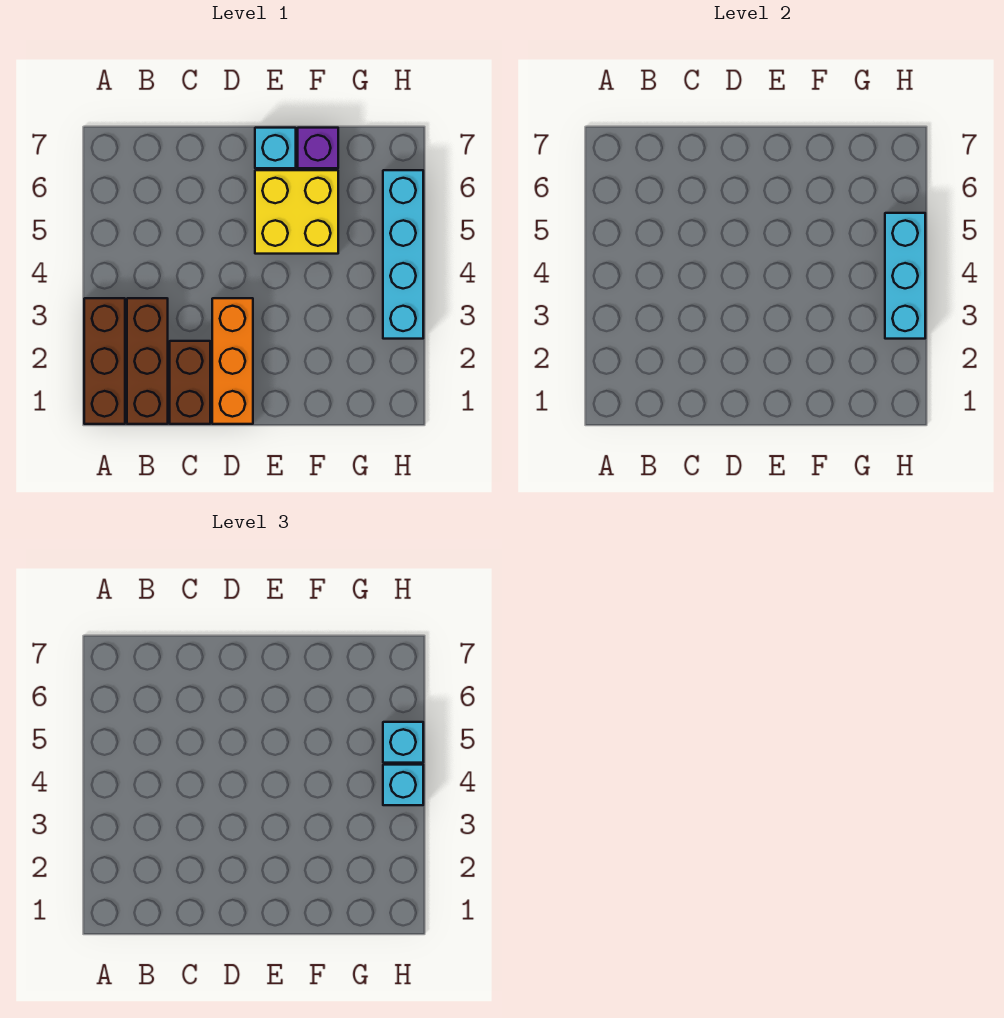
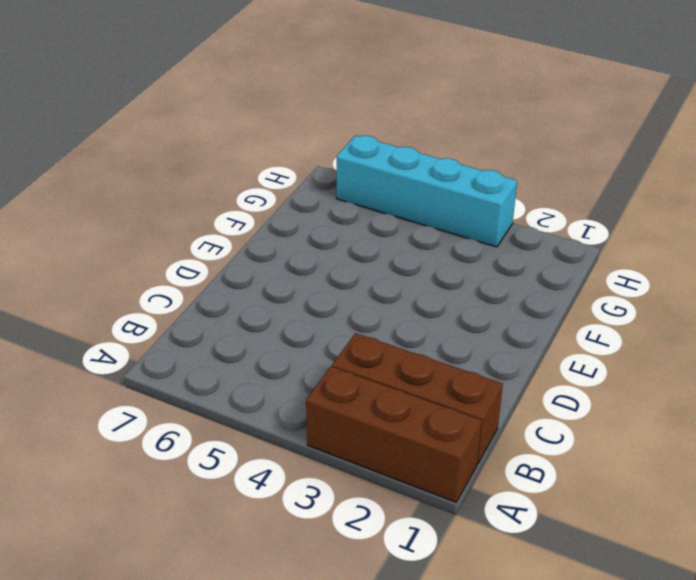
none -> brown 1x2 brick [170,341,210,424]
none -> orange 1x3 brick [212,298,253,424]

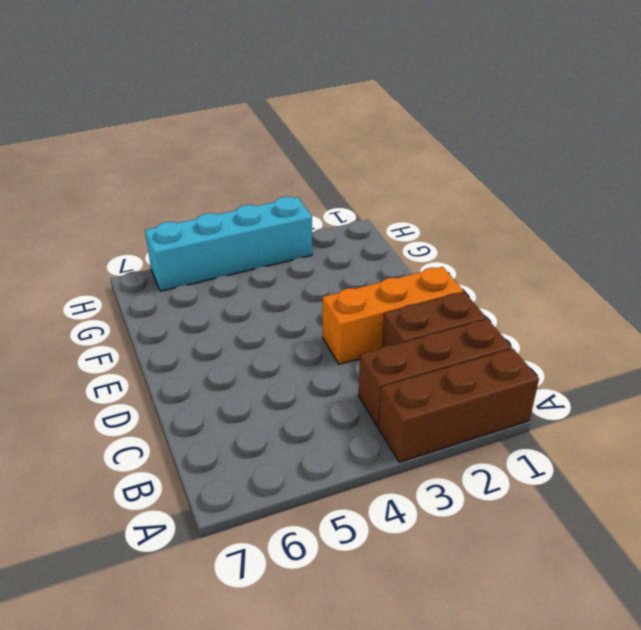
none -> yellow 2x2 brick [255,170,338,254]
none -> cyan 1x1 brick [255,128,296,168]

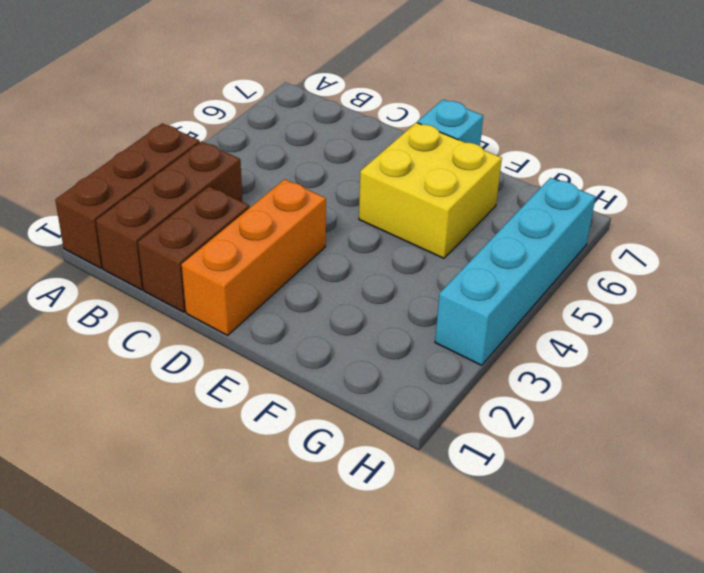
none -> purple 1x1 brick [298,128,338,168]
none -> cyan 1x3 brick [885,213,925,339]

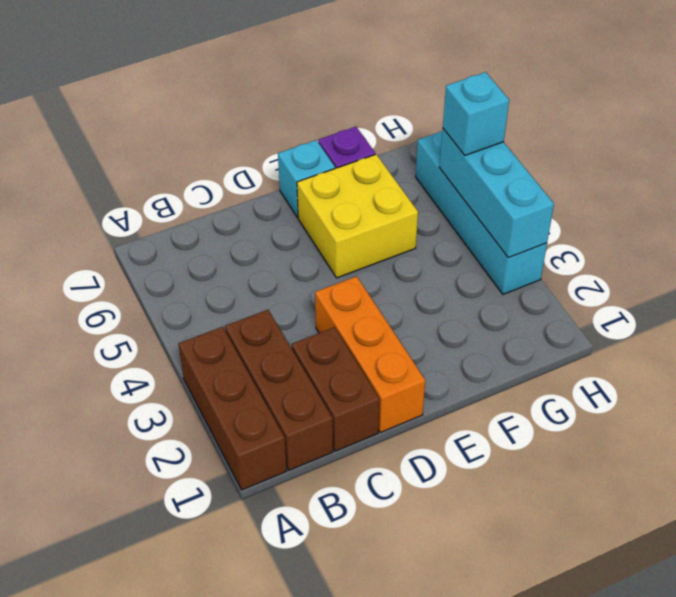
none -> cyan 1x1 brick [383,765,423,805]

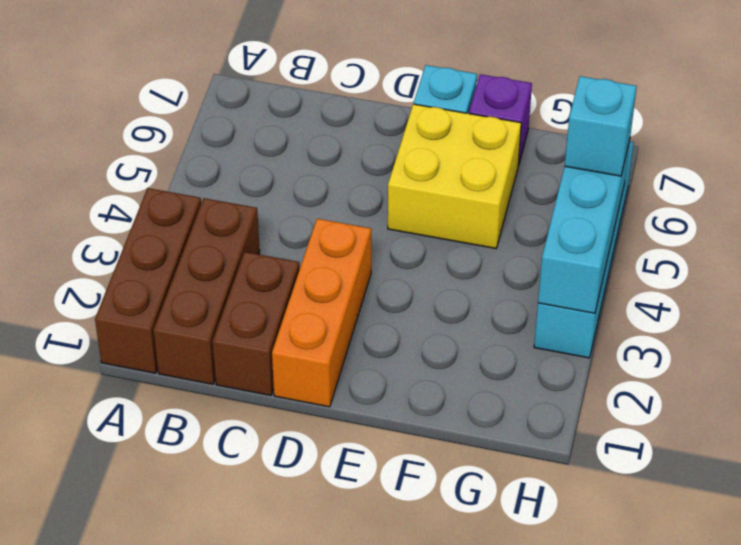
none -> cyan 1x1 brick [383,765,423,805]

